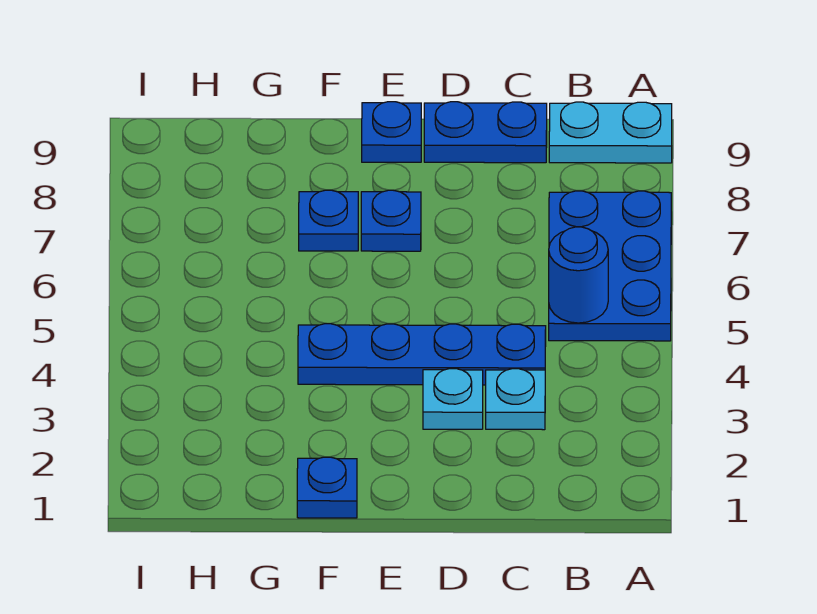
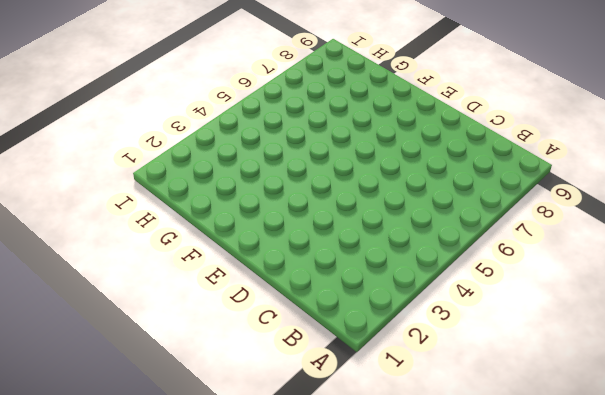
none -> blue 2x3 plate [549,191,671,341]
none -> cyan 1x2 plate [549,102,672,163]

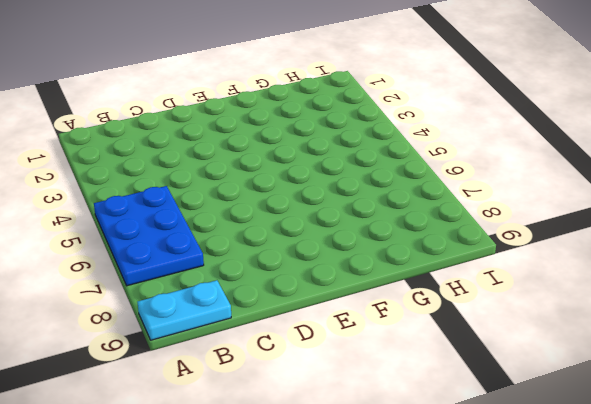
none -> cyan 1x1 plate [486,369,545,430]
none -> blue 1x4 plate [298,324,546,385]

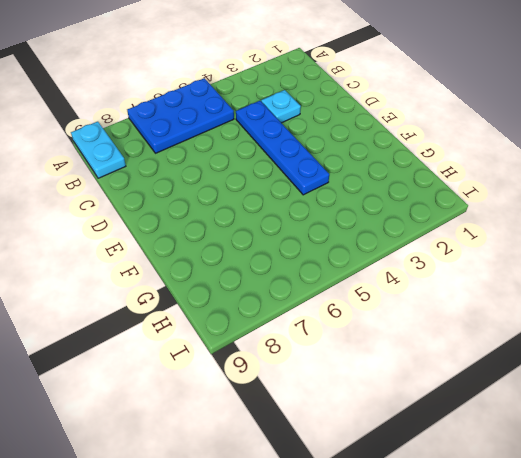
none -> blue 1x2 plate [424,102,547,163]
none -> cyan 1x1 plate [423,369,483,429]

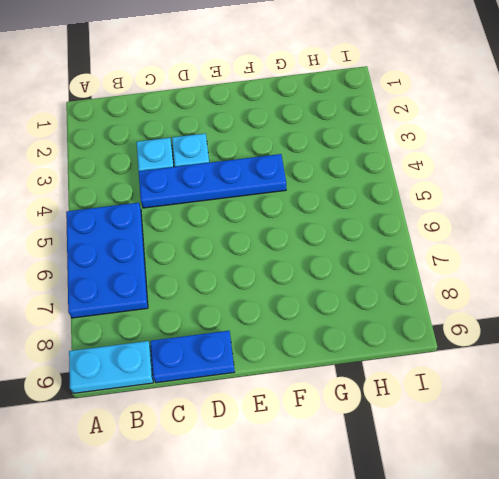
none -> blue 1x1 plate [361,190,421,251]
none -> blue 1x1 plate [362,102,421,162]

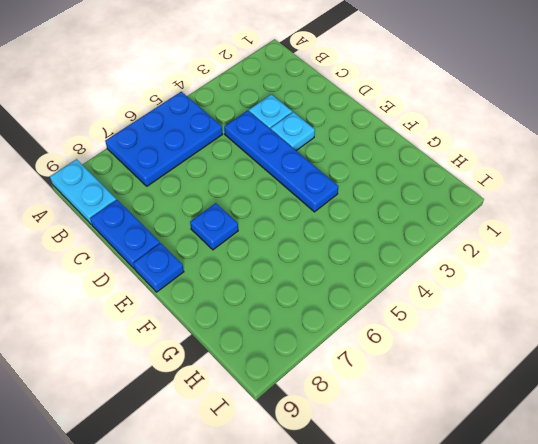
none -> blue 1x1 plate [297,457,357,518]
none -> blue 1x1 plate [299,190,358,251]

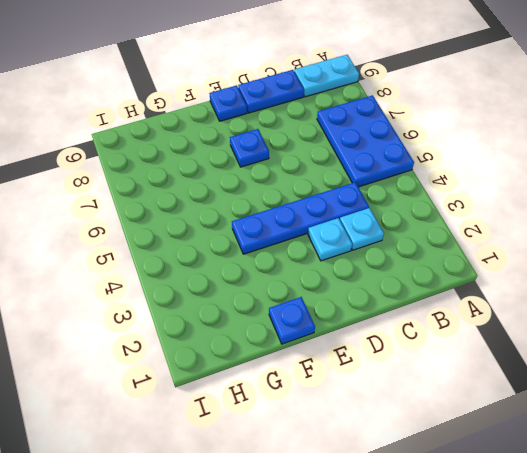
none -> blue 1x1 plate [299,190,358,251]
none -> blue 1x1 round brick [549,227,608,323]

